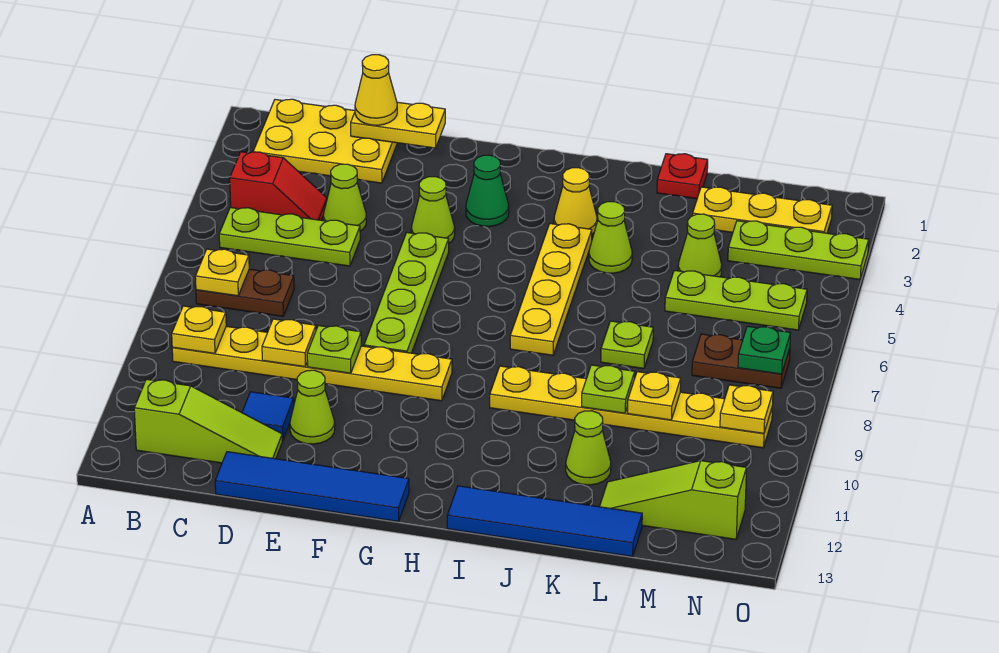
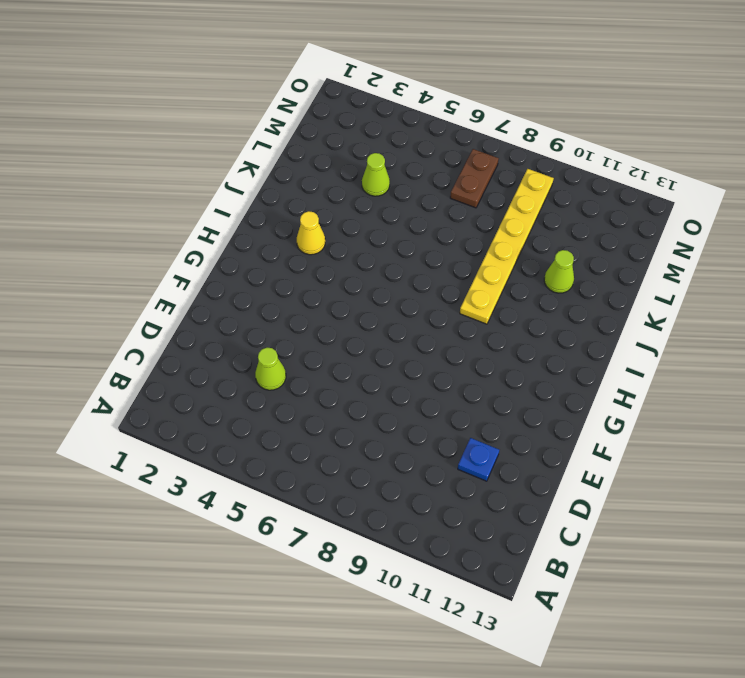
blue 1x1 plate [458,438,499,481] -> blue 1x1 tile [242,392,294,440]
none -> yellow 2x3 plate [253,99,397,183]
none -> red 1x2 slope [230,152,327,220]
none -> lime 1x3 plate [219,207,360,266]
none -> brown 1x2 plate [196,269,294,316]

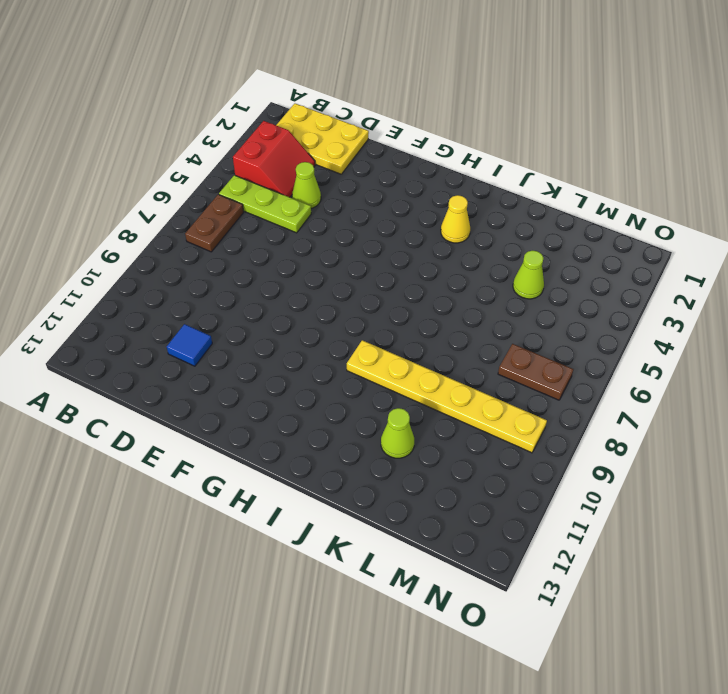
red 2x2 slope [233,121,315,197] -> red 1x2 slope [230,152,327,220]
brown 1x2 plate [185,194,244,252] -> brown 1x2 plate turned to [196,269,294,316]
none -> yellow 1x6 plate [172,326,452,401]
none -> lime 1x3 slope [134,379,282,463]
none -> blue 1x4 tile [215,452,409,522]
none -> lime 1x1 cone [290,370,335,444]

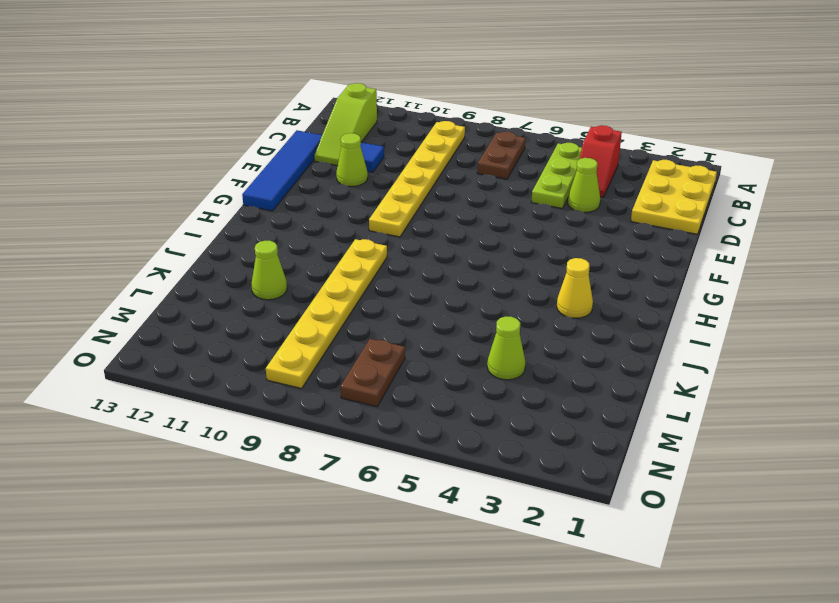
none -> lime 1x1 cone [411,177,455,243]
none -> lime 1x4 plate [364,233,449,353]
none -> green 1x1 cone [466,155,509,227]
none -> yellow 1x4 plate [510,224,592,355]

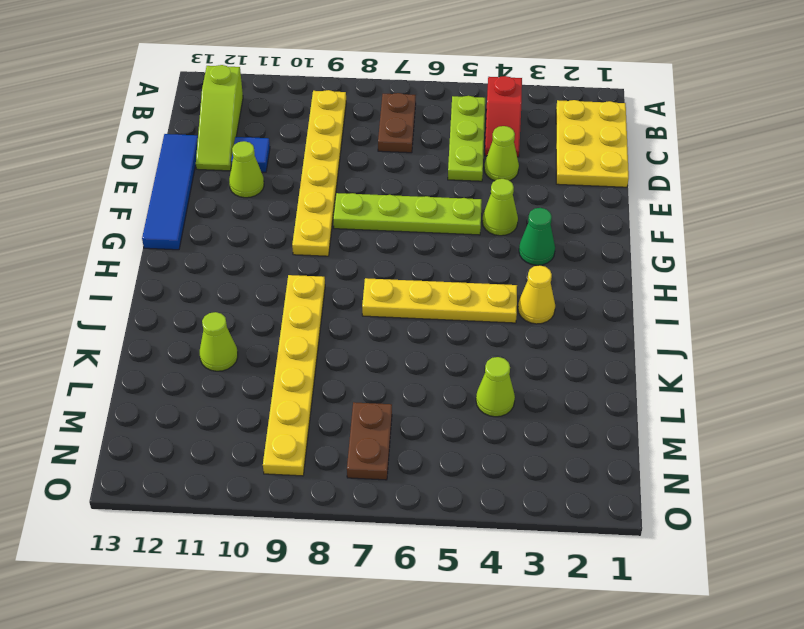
none -> blue 1x4 tile [447,486,642,557]
none -> lime 1x1 cone [589,202,632,273]
none -> red 1x1 plate [657,154,708,199]
none -> lime 1x1 plate [601,321,653,369]

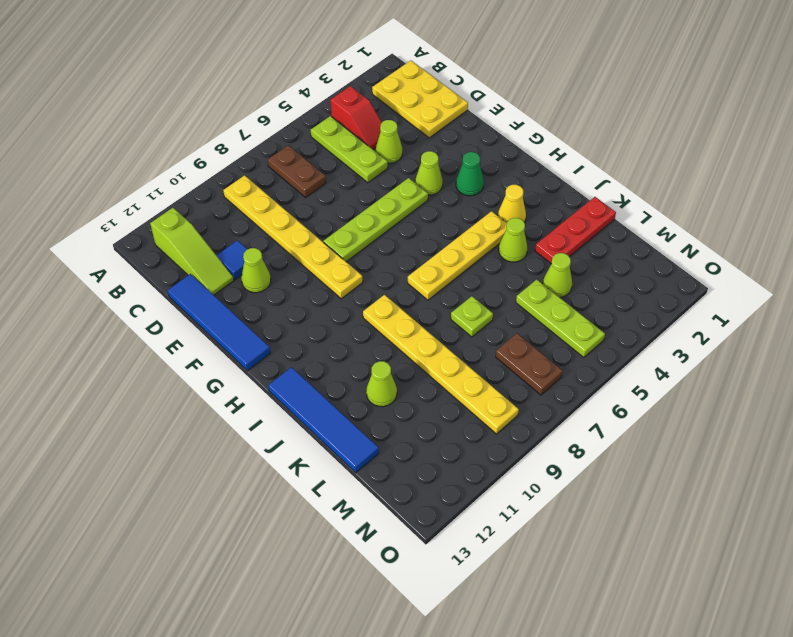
red 1x3 plate [535,197,616,264] -> red 1x1 plate [657,154,708,199]
none -> yellow 1x3 plate [693,187,832,233]
none -> lime 1x3 slope [600,461,747,539]
none -> lime 1x3 plate [728,221,869,280]
none -> yellow 1x1 plate [195,249,249,296]

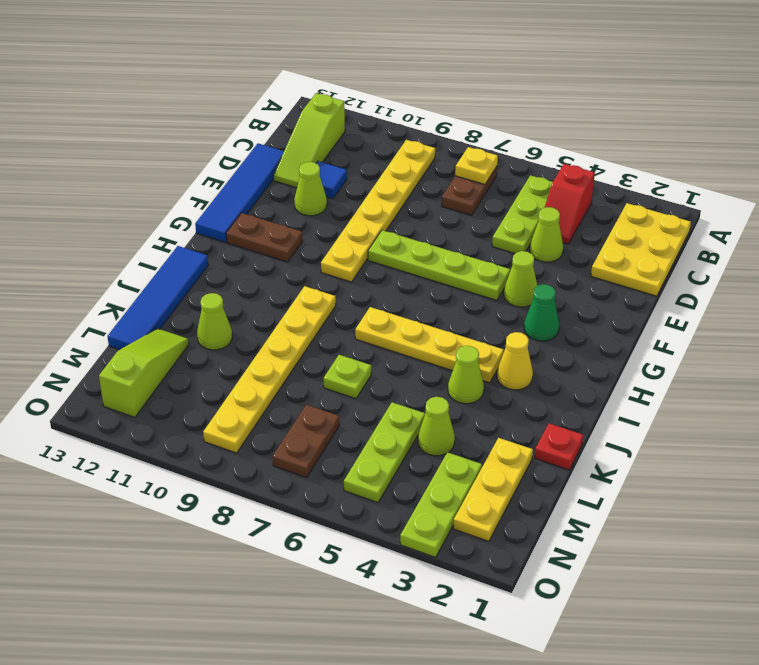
brown 1x2 plate [226,213,303,262] -> none
none -> yellow 1x1 plate [172,306,226,354]
none -> yellow 1x2 plate [351,102,445,148]
none -> yellow 1x1 plate [262,319,316,367]
none -> lime 1x1 plate [307,326,361,373]

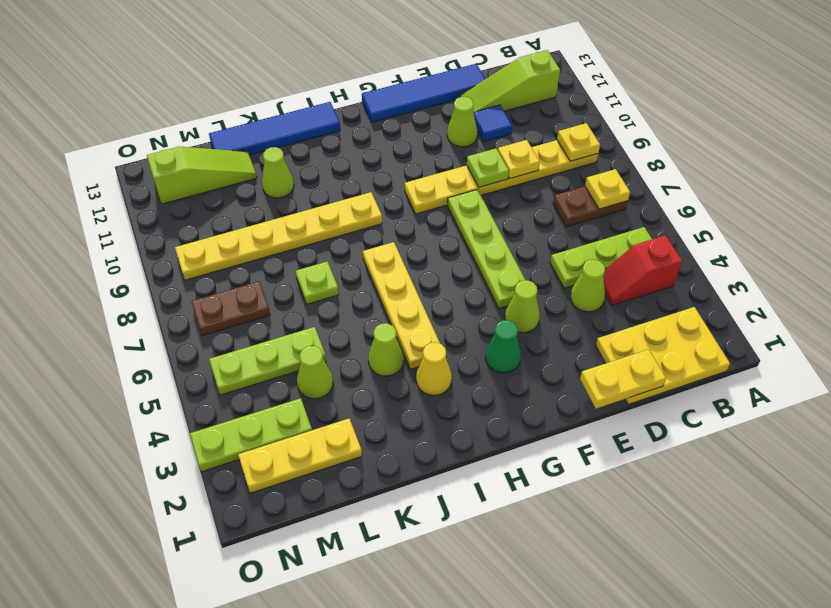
none -> red 1x1 plate [657,154,708,199]
none -> lime 1x1 plate [582,365,635,413]
none -> yellow 1x1 plate [628,372,681,420]
none -> green 1x1 plate [738,326,791,374]

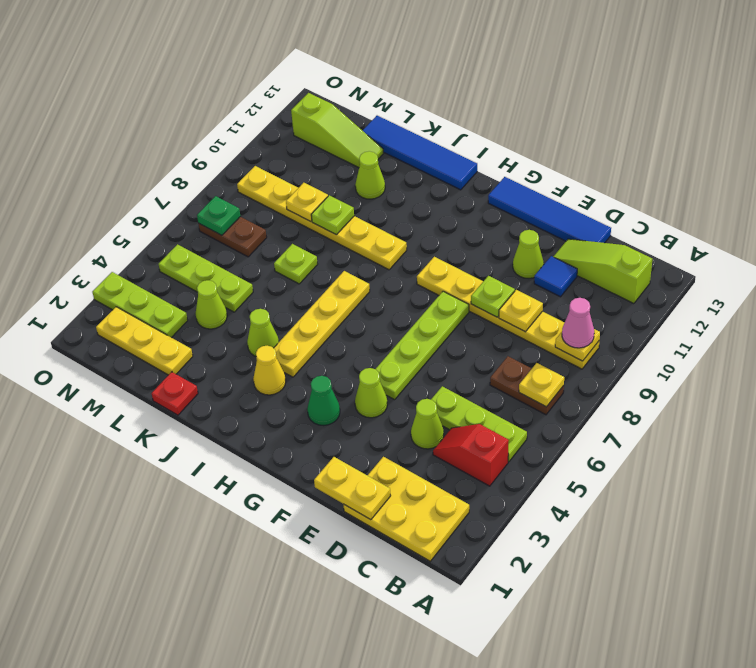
pink 1x1 cone [562,298,594,348] -> none
none -> yellow 1x1 plate [720,385,773,434]
none -> yellow 1x1 cone [355,55,397,125]

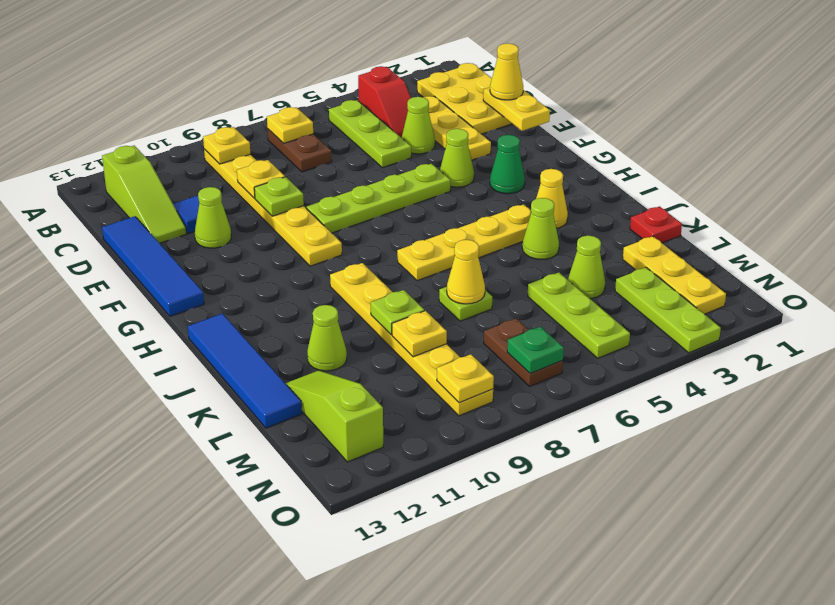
yellow 1x3 plate [424,96,491,160] -> none
yellow 1x1 cone [447,240,485,304] -> none

